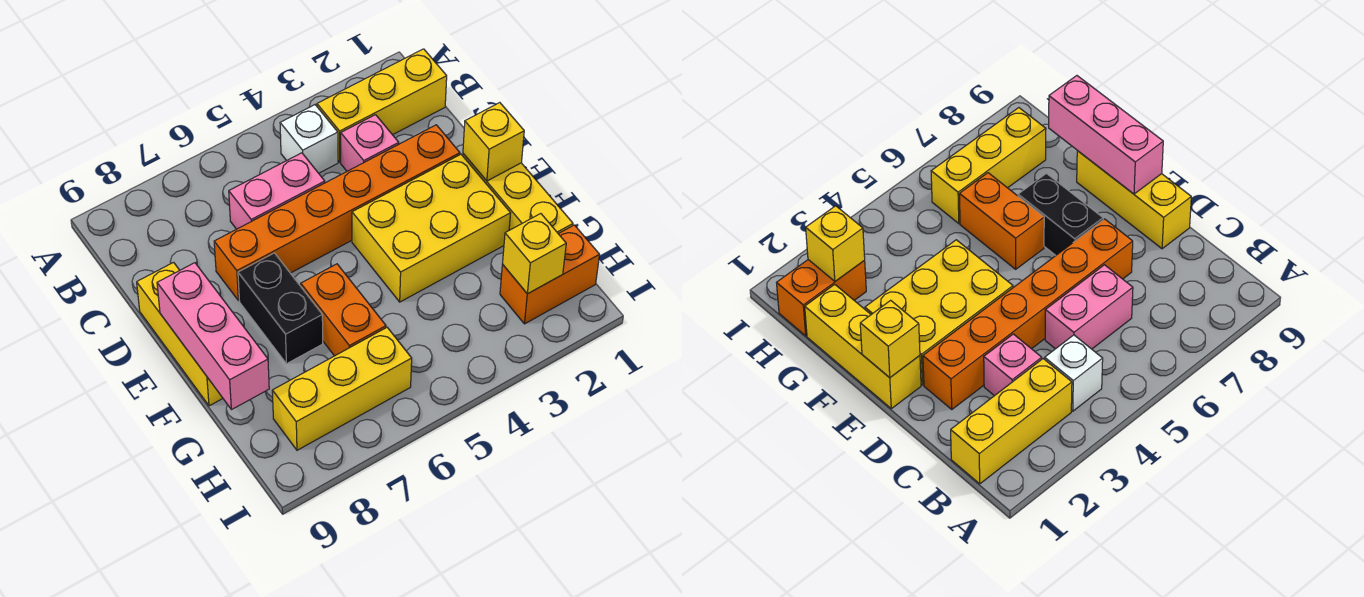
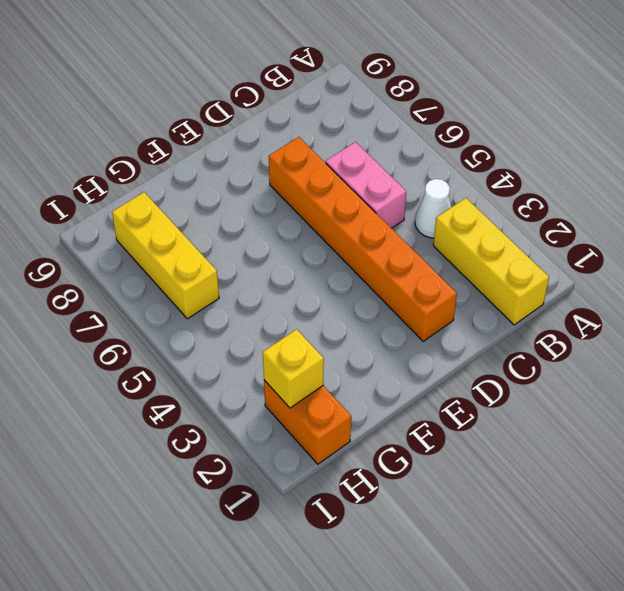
white 1x1 cone [415,179,451,238] -> white 1x1 brick [280,105,338,173]
none -> pink 1x1 brick [341,115,399,171]
none -> yellow 1x3 brick [137,262,223,406]
none -> yellow 1x3 brick [463,154,573,234]

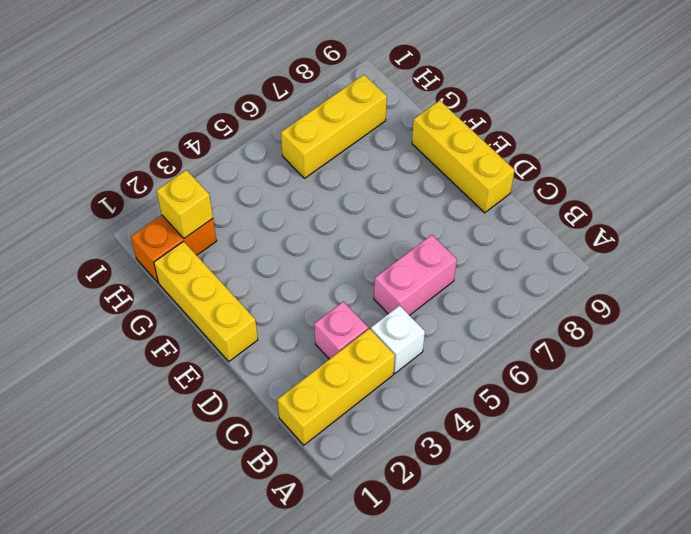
none -> orange 1x6 brick [214,125,460,301]
none -> yellow 2x3 brick [352,154,511,302]
none -> black 1x2 brick [238,253,323,364]

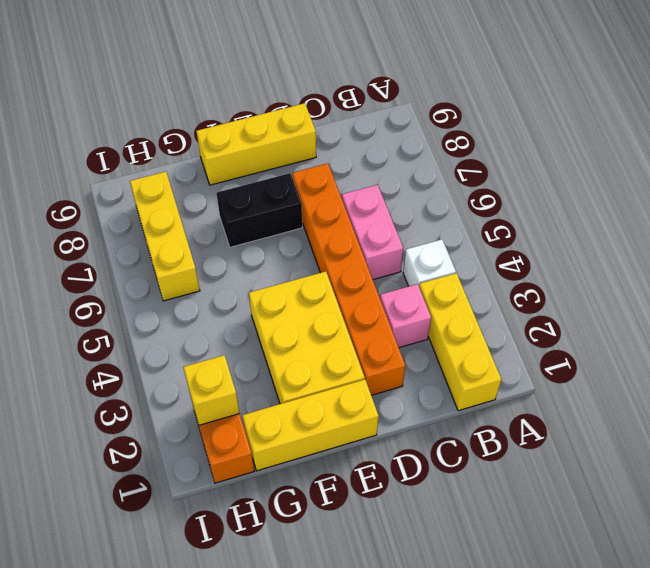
none -> orange 1x2 brick [301,264,386,356]
none -> yellow 1x1 brick [463,103,524,181]
none -> pink 1x3 brick [157,263,269,410]

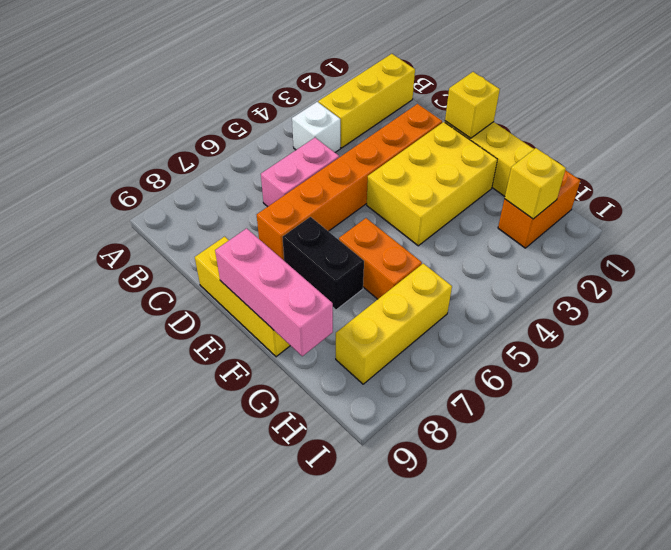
none -> pink 1x1 brick [341,115,399,171]

